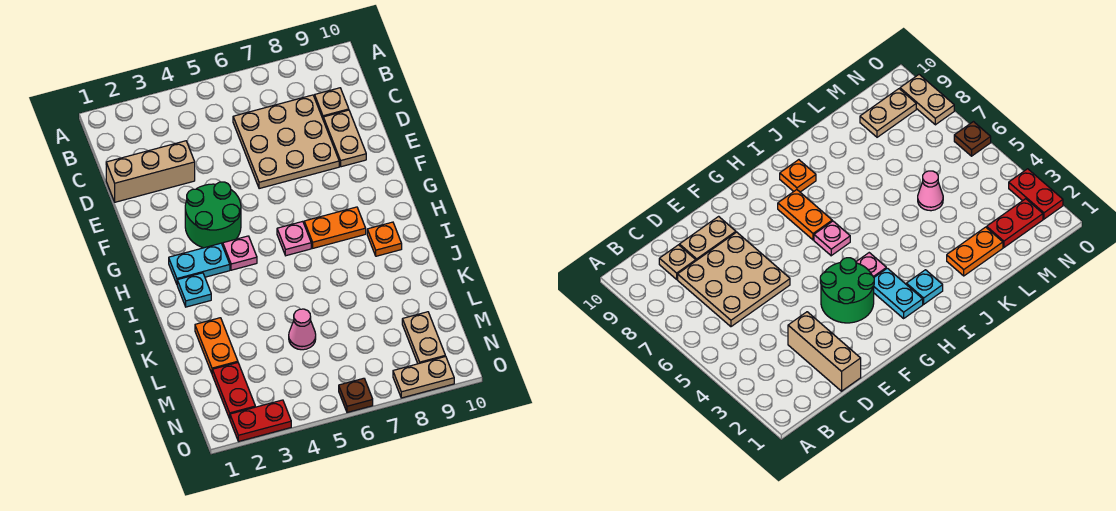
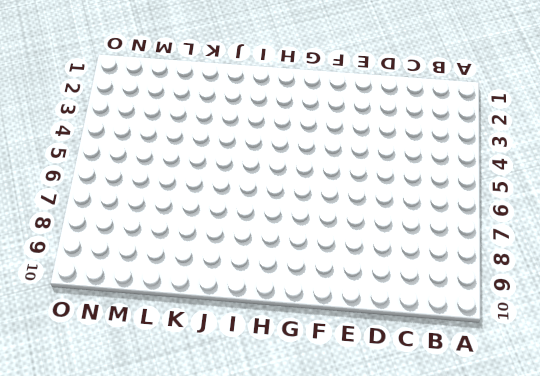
none -> tan 3x3 plate [233,95,339,189]
none -> tan 1x1 plate [315,88,349,118]
none -> tan 1x3 brick [106,141,195,202]

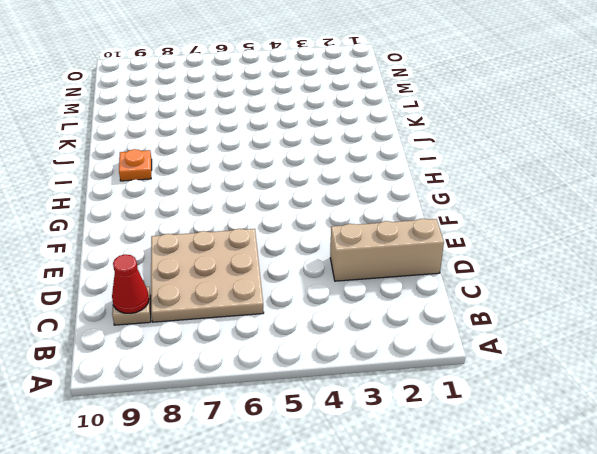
red 1x1 cone [112,254,149,314] -> none
none -> tan 1x2 plate [323,110,366,167]
none -> green 2x2 round brick [185,182,241,248]
none -> cyan 1x2 plate [169,243,230,284]

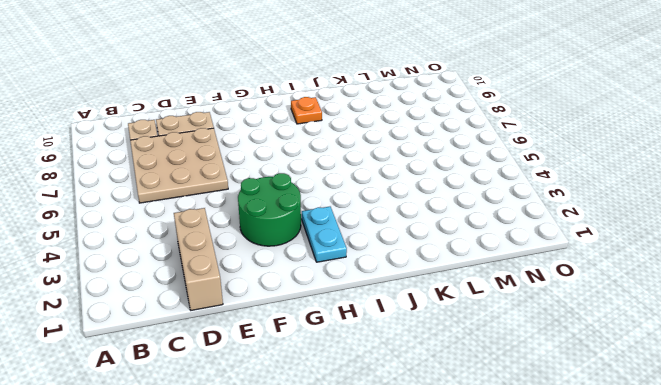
none -> pink 1x1 plate [223,236,257,270]
none -> pink 1x1 plate [277,221,311,256]
none -> orange 1x2 plate [304,207,366,248]

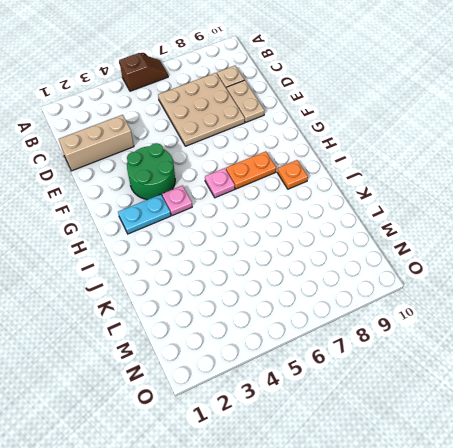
brown 1x2 slope [119,53,168,91] -> none
none -> cyan 1x1 plate [177,273,211,307]
none -> orange 1x2 plate [195,318,238,373]
none -> pink 1x1 cone [289,309,316,350]

